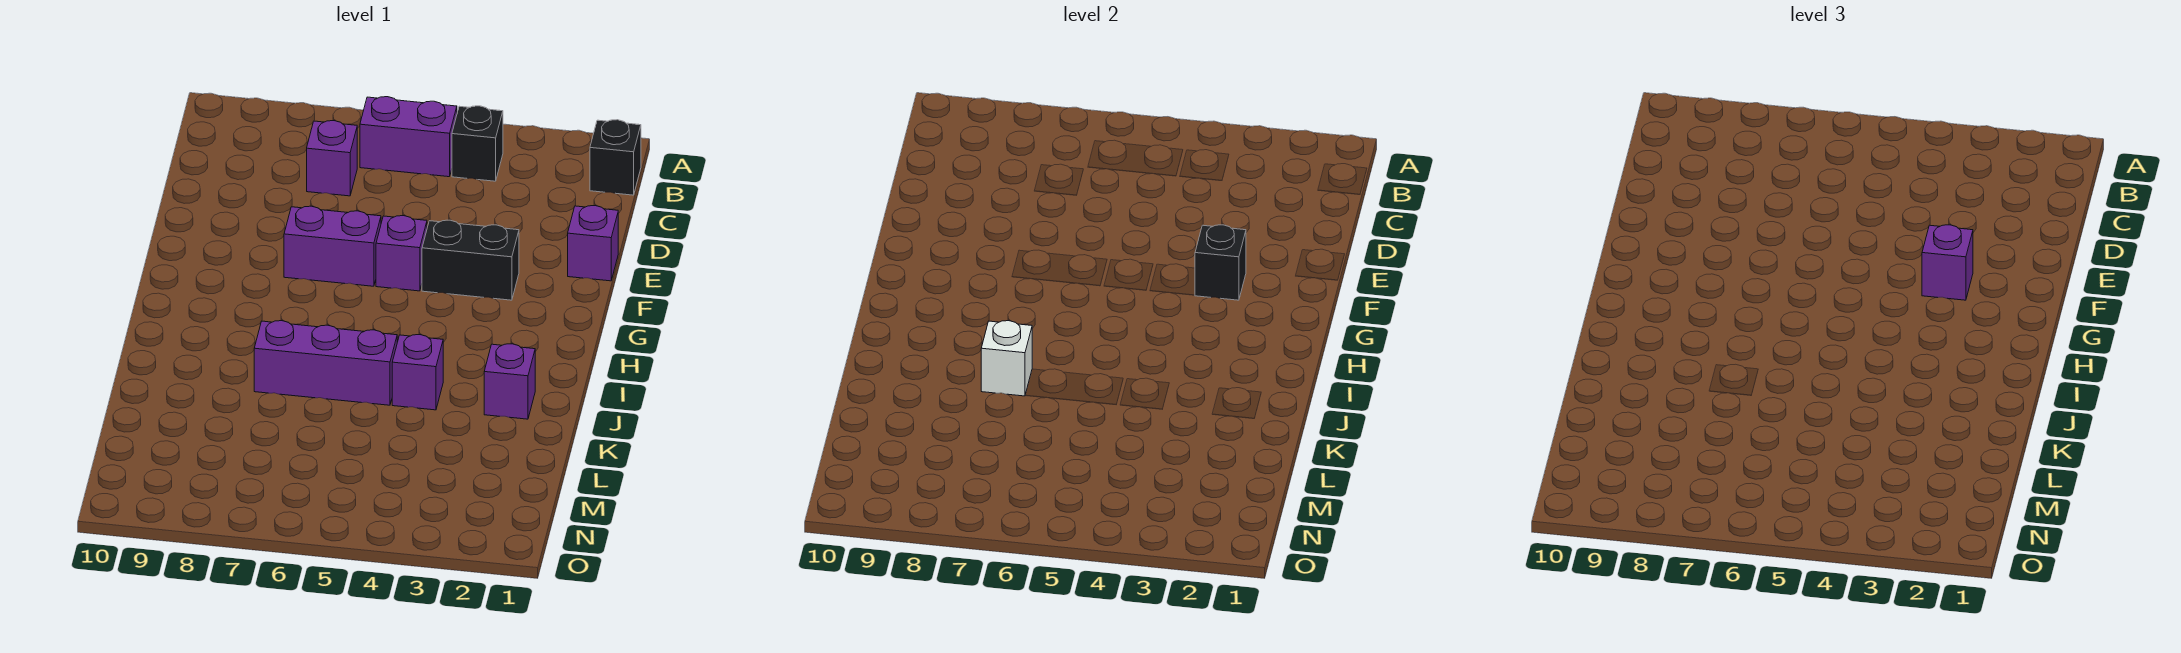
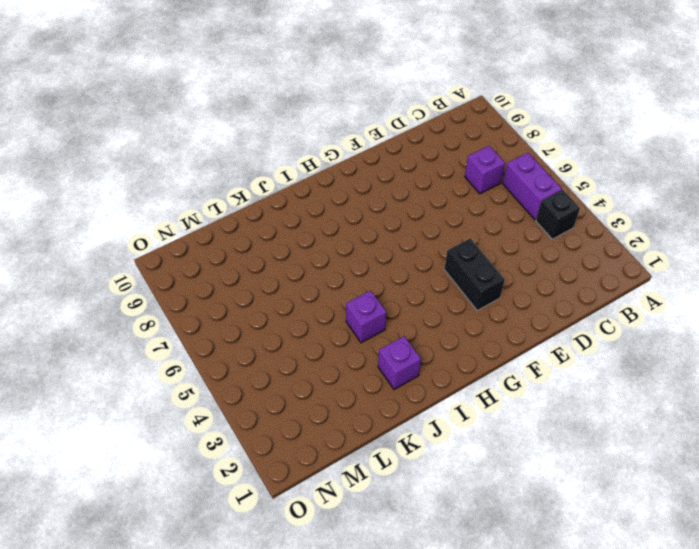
none -> black 1x1 brick [590,120,641,195]
none -> purple 1x1 brick [568,206,618,281]
none -> purple 1x1 brick [376,216,427,291]

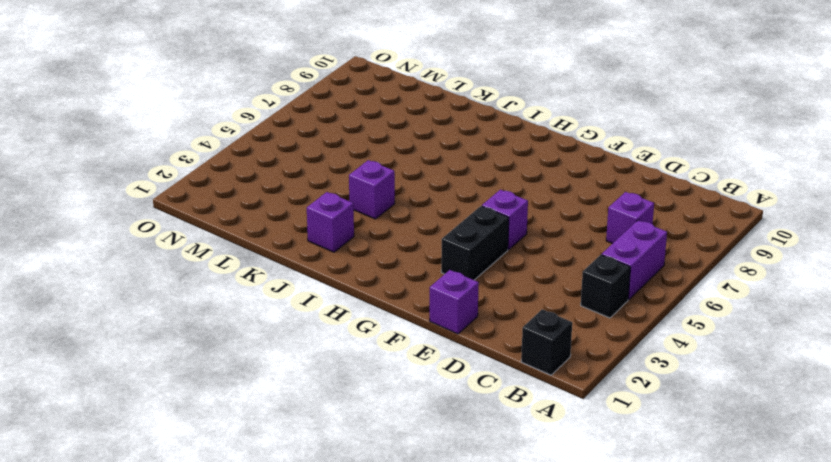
none -> purple 1x2 brick [284,206,381,286]
none -> purple 1x3 brick [254,321,397,405]
none -> black 1x1 brick [1195,225,1246,300]

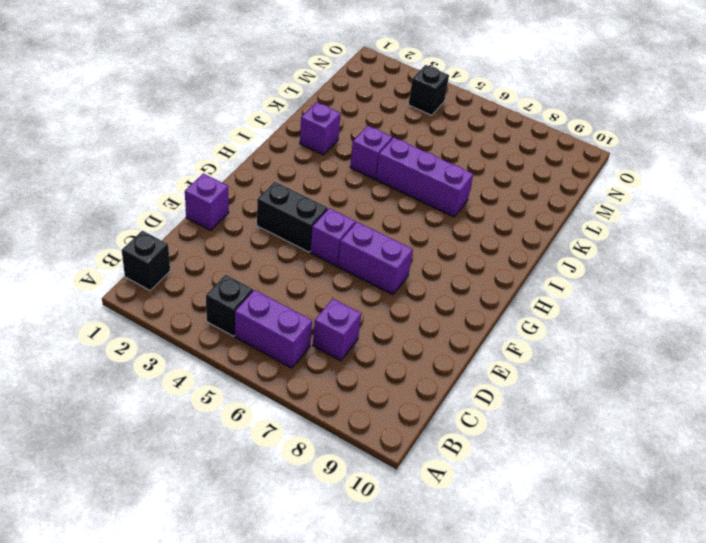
black 1x1 brick [408,65,449,115] -> black 1x1 brick moved to [1195,225,1246,300]
none -> white 1x1 brick [981,321,1032,396]
none -> purple 1x1 brick [1922,225,1973,300]

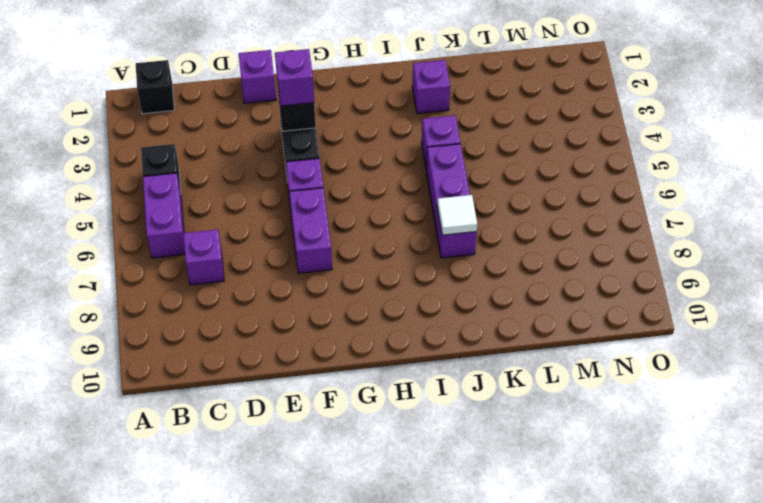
white 1x1 tile [437,195,477,235] -> white 1x1 brick [981,321,1032,396]

